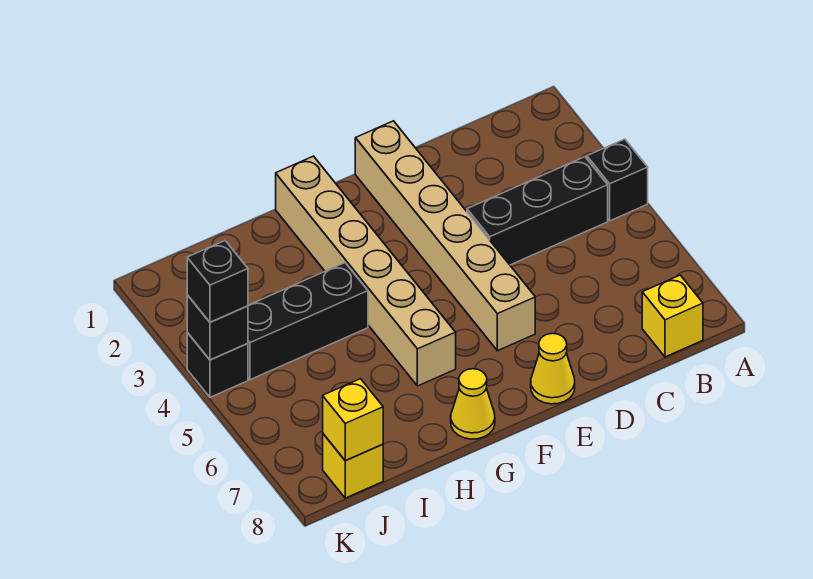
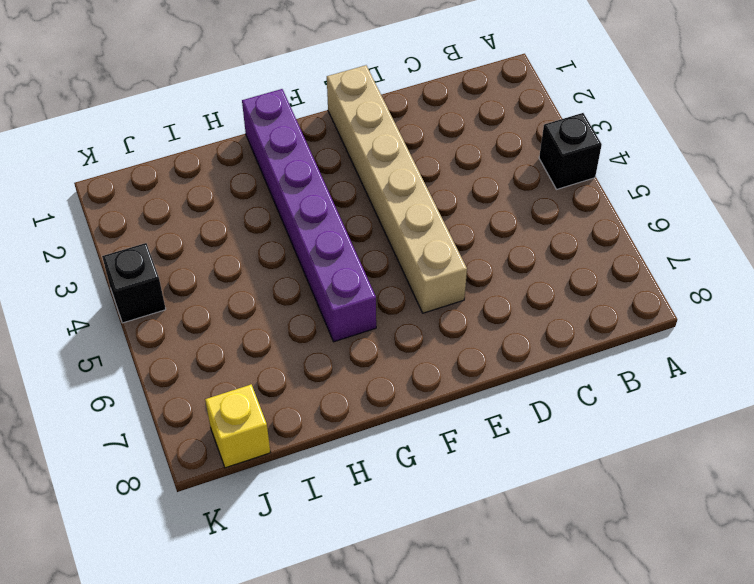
purple 1x6 brick [242,89,376,342] -> tan 1x6 brick [276,156,456,386]
none -> black 1x3 brick [467,157,608,265]
none -> yellow 1x1 brick [642,275,703,357]
none -> yellow 1x1 cone [531,333,575,404]

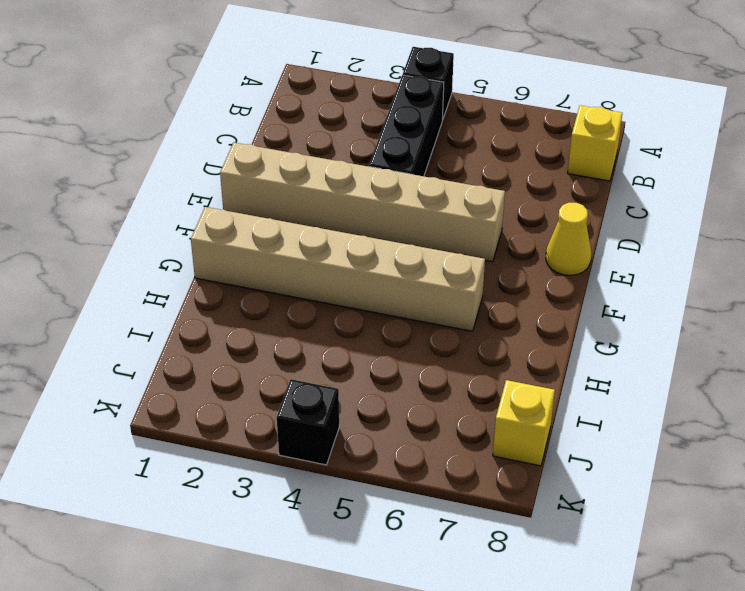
none -> yellow 1x1 cone [451,369,495,439]
none -> black 1x3 brick [248,263,368,380]
none -> yellow 1x1 brick [323,379,383,460]

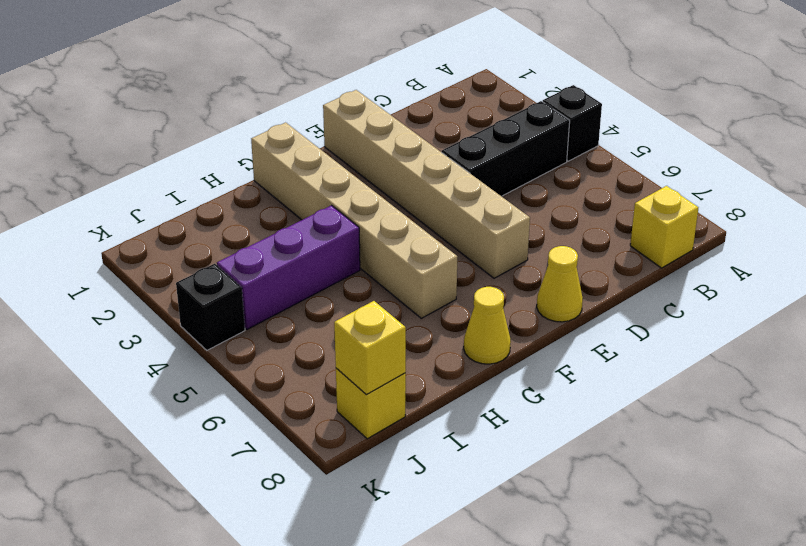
purple 1x3 brick [217,205,360,329] -> black 1x3 brick [248,263,368,380]
none -> black 1x1 brick [187,295,248,360]
none -> black 1x1 brick [187,241,248,322]

